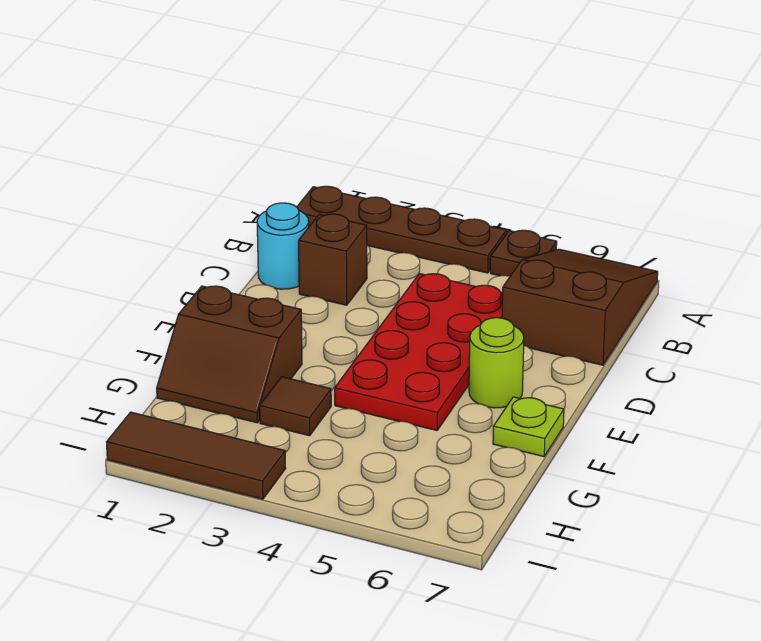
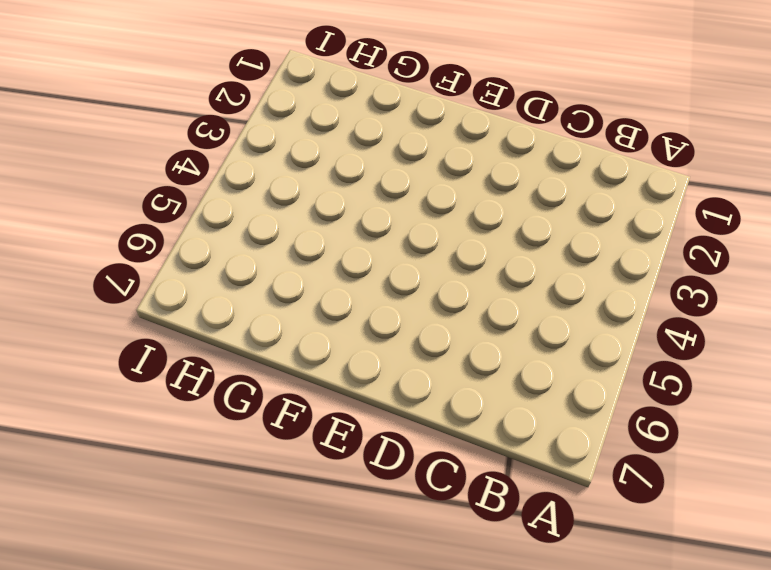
none -> brown 1x4 plate [297,186,507,273]
none -> brown 1x1 plate [490,230,557,276]

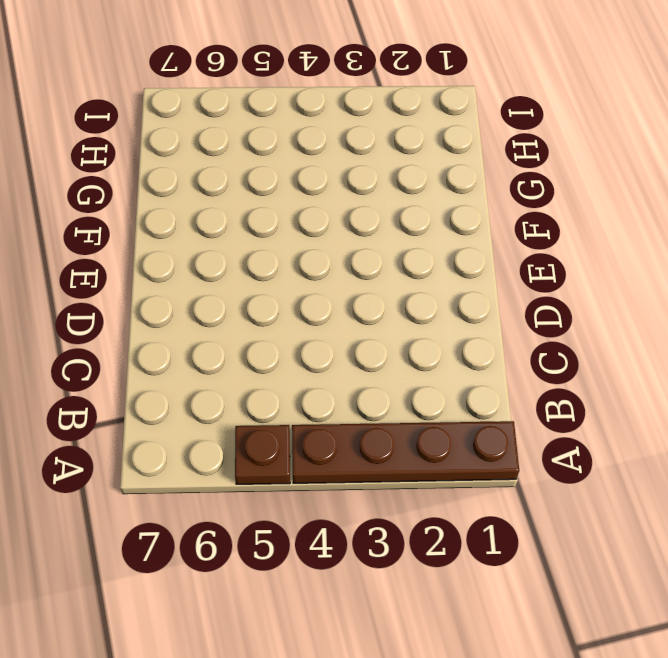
none -> brown 2x3 slope [502,249,658,365]
none -> cyan 1x1 round brick [257,203,309,289]

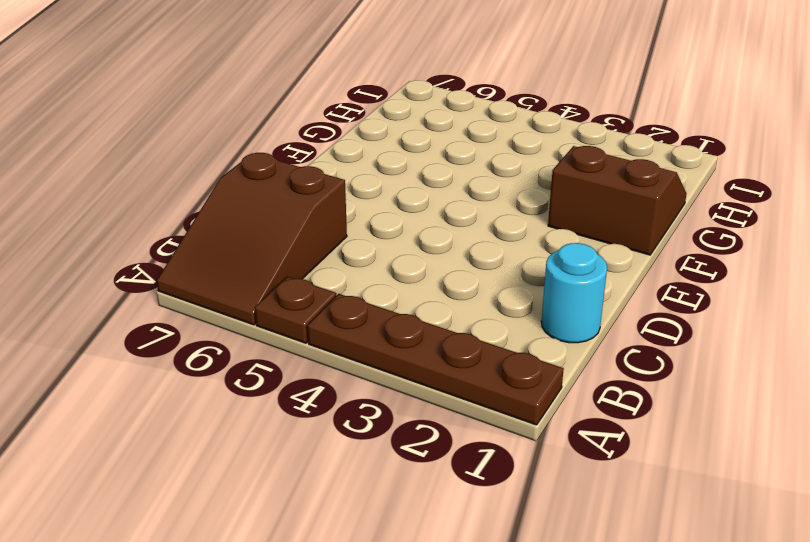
none -> brown 1x1 brick [299,214,367,305]
none -> red 2x4 plate [335,274,503,430]

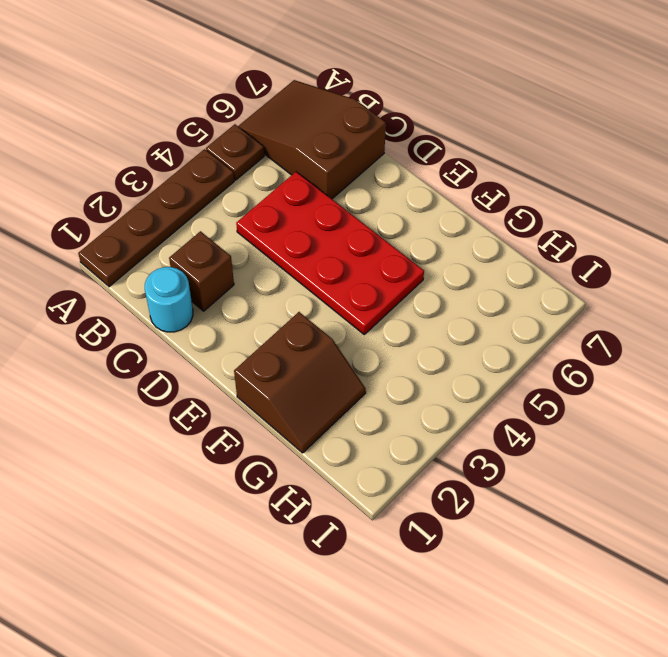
none -> lime 1x1 round brick [469,318,524,408]
none -> lime 1x1 plate [493,397,564,457]

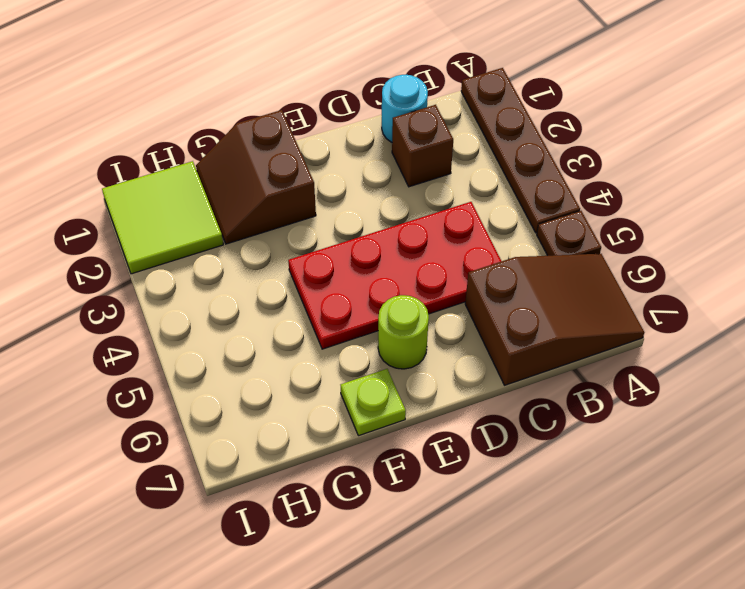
lime 2x2 tile [102,161,223,274] -> brown 1x3 tile [107,412,286,499]
none -> brown 1x1 tile [260,377,331,436]

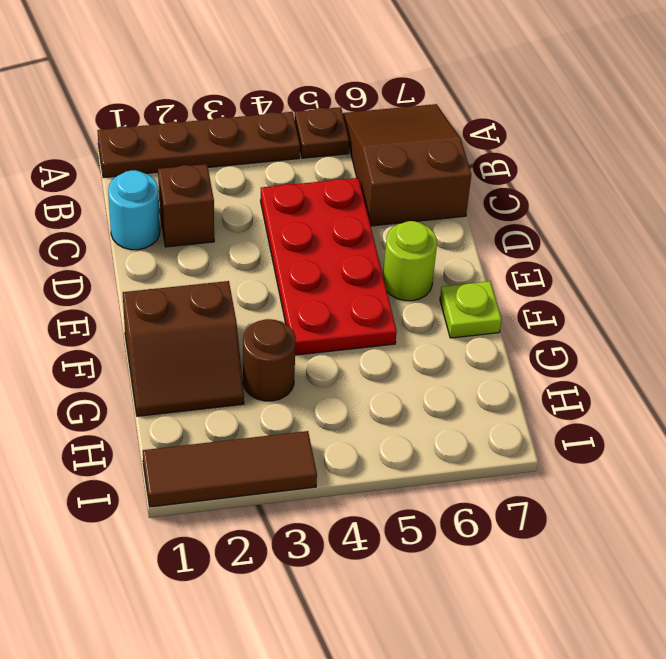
brown 1x1 round brick [243,319,296,401] -> brown 1x1 tile [260,377,331,436]

